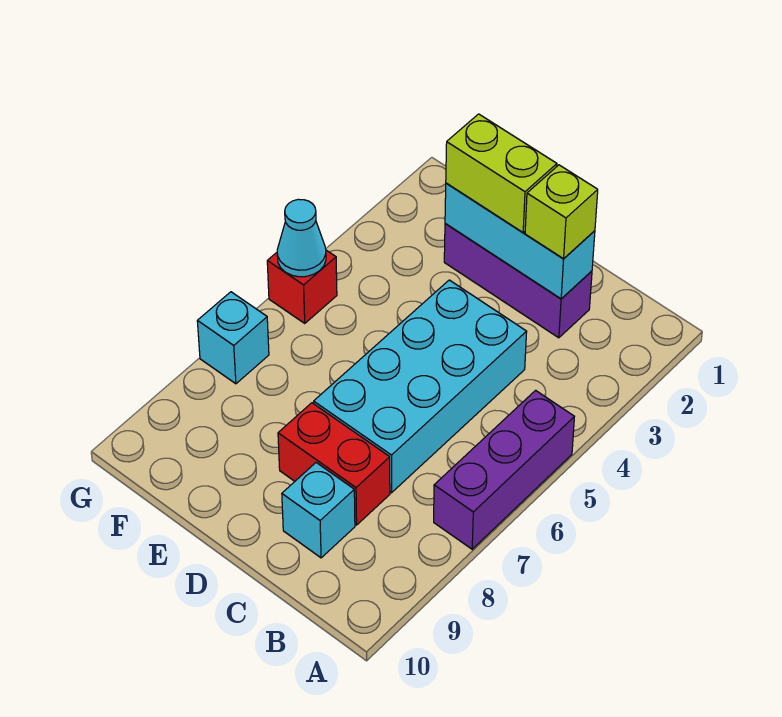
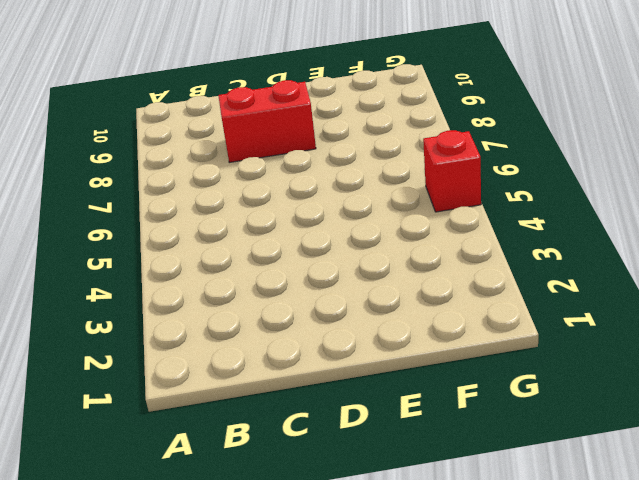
none -> purple 1x3 brick [434,390,574,549]
none -> purple 1x3 brick [444,223,592,338]

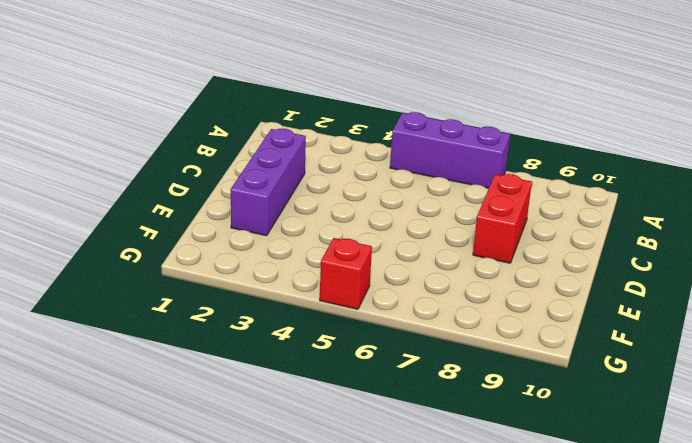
none -> cyan 2x4 brick [314,280,527,493]
none -> cyan 1x1 brick [282,463,355,558]

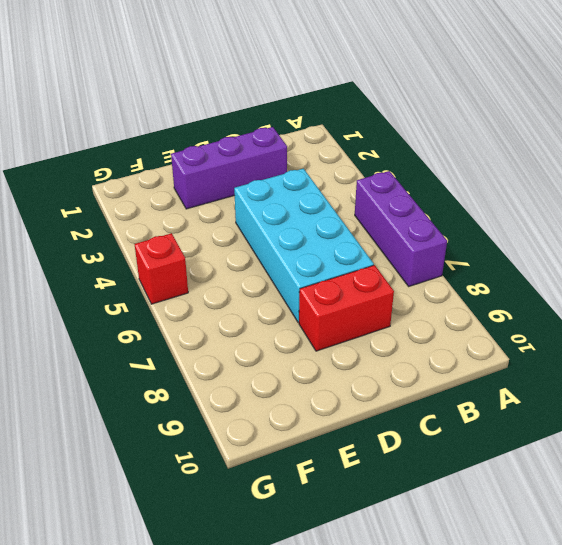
none -> cyan 1x1 brick [282,463,355,558]
none -> cyan 1x1 brick [197,292,269,384]

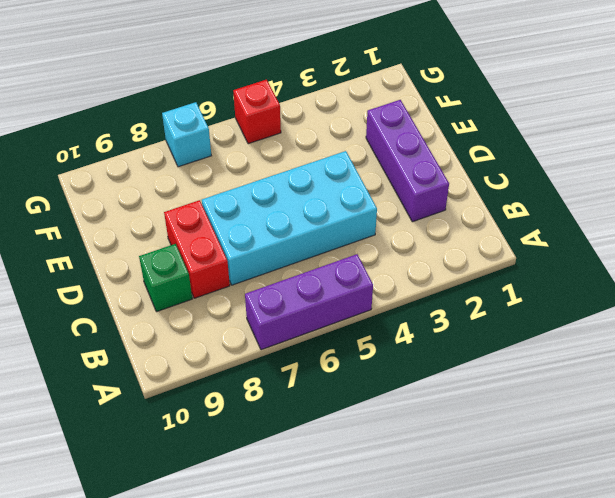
green 1x1 brick [139,244,192,312] -> cyan 1x1 brick [282,463,355,558]
none -> cyan 1x3 brick [445,183,595,299]
none -> cyan 1x1 cone [277,199,326,277]

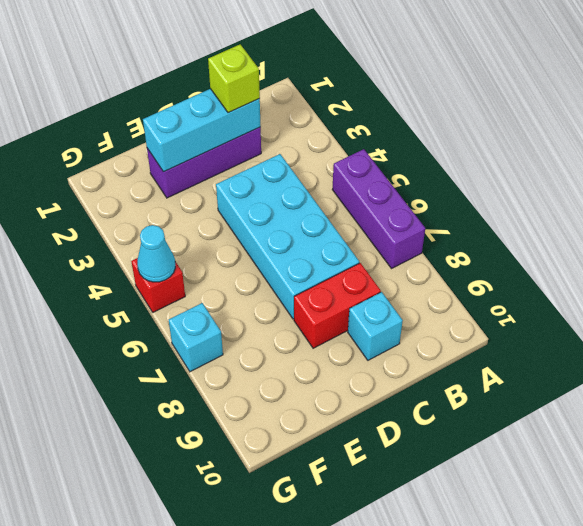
none -> lime 1x2 brick [446,114,557,232]

